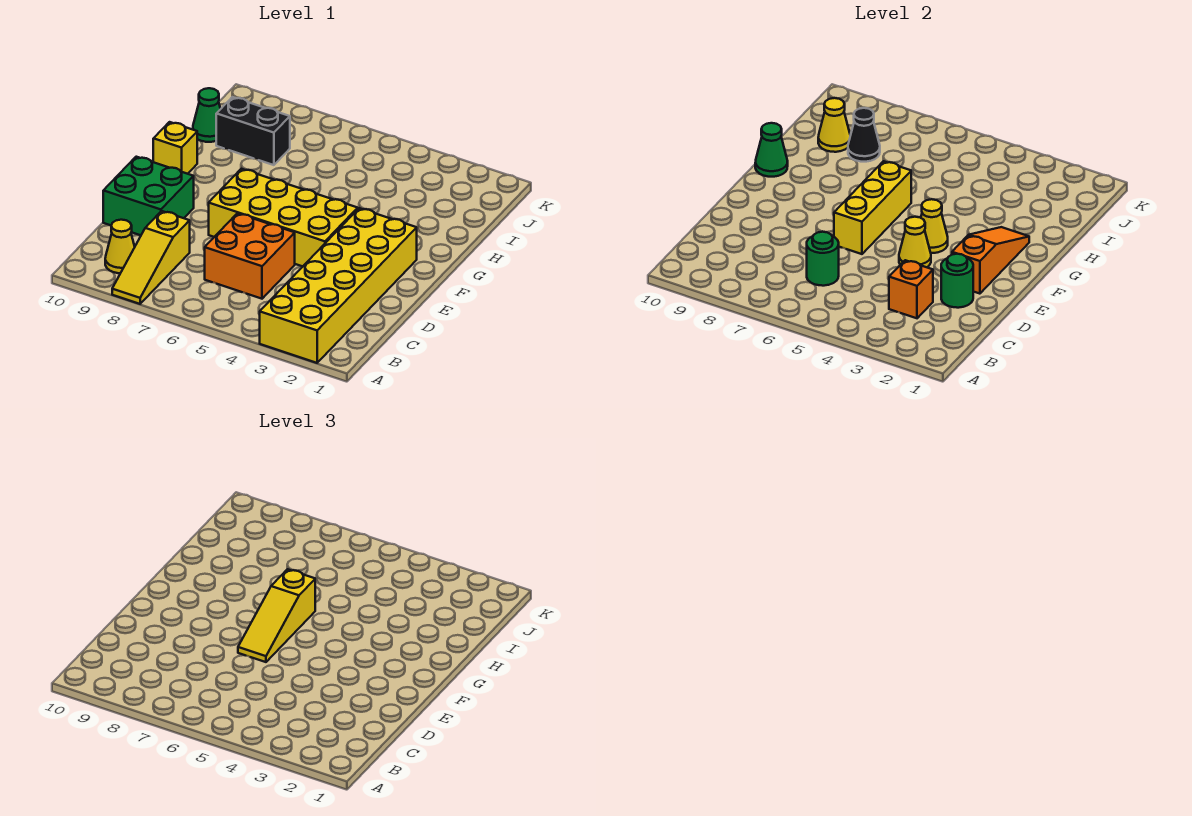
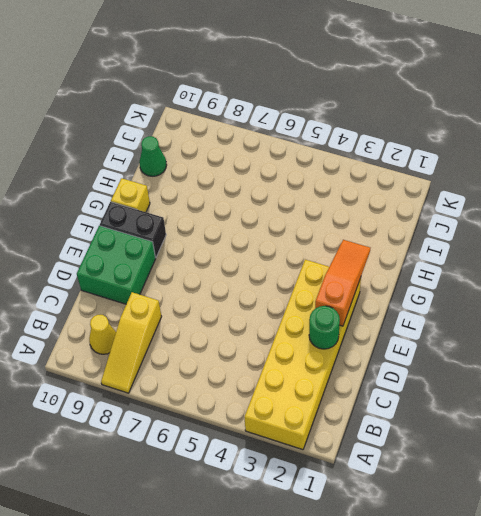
black 1x2 brick [100,202,166,258] -> black 1x2 brick moved to [216,97,290,165]
none -> orange 2x2 brick [205,213,295,299]
none -> yellow 2x4 brick [209,169,358,266]
none -> orange 1x1 brick [889,260,933,318]

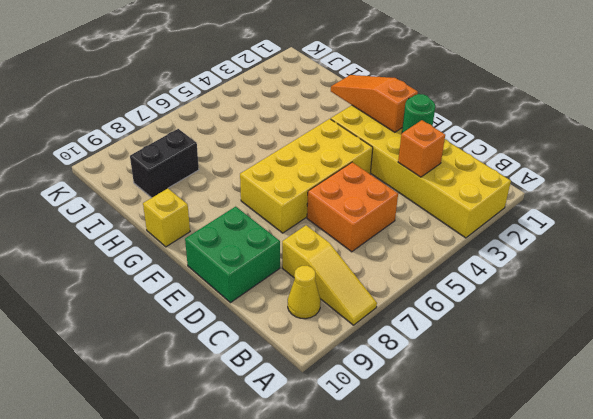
none -> green 1x1 cone [193,88,220,142]
none -> green 1x1 round brick [807,232,839,286]
none -> yellow 1x1 cone [899,217,931,267]

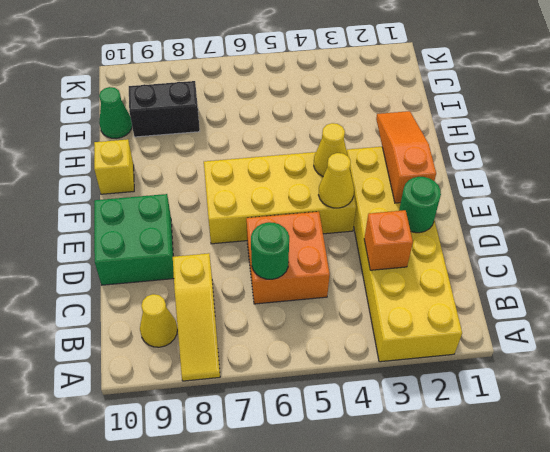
none -> yellow 1x3 brick [834,161,911,254]
none -> green 1x1 cone [755,123,788,177]
none -> black 1x1 cone [848,108,880,162]

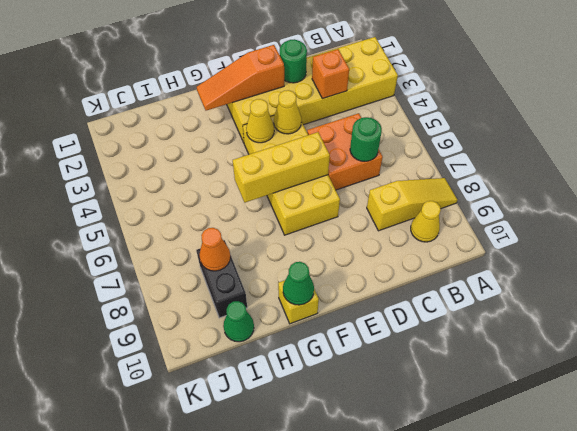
orange 1x1 cone [199,228,230,271] -> black 1x1 cone [848,108,880,162]
none -> green 2x2 brick [103,157,194,235]
none -> yellow 1x1 cone [818,98,850,152]
none -> yellow 1x3 slope [238,569,315,662]

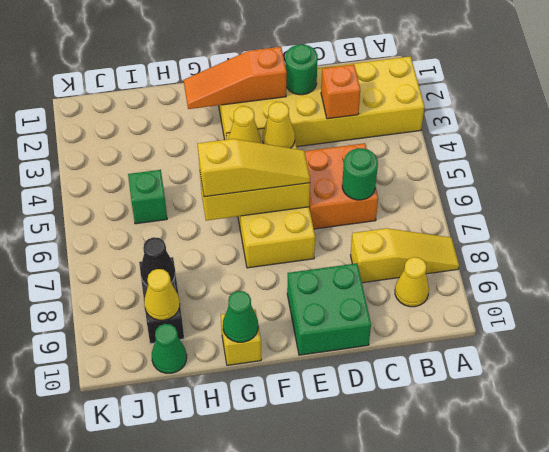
green 1x1 brick [128,170,167,224] -> none

